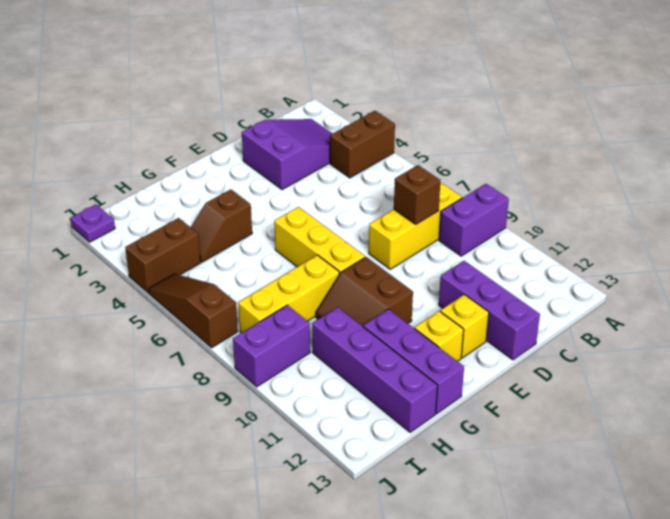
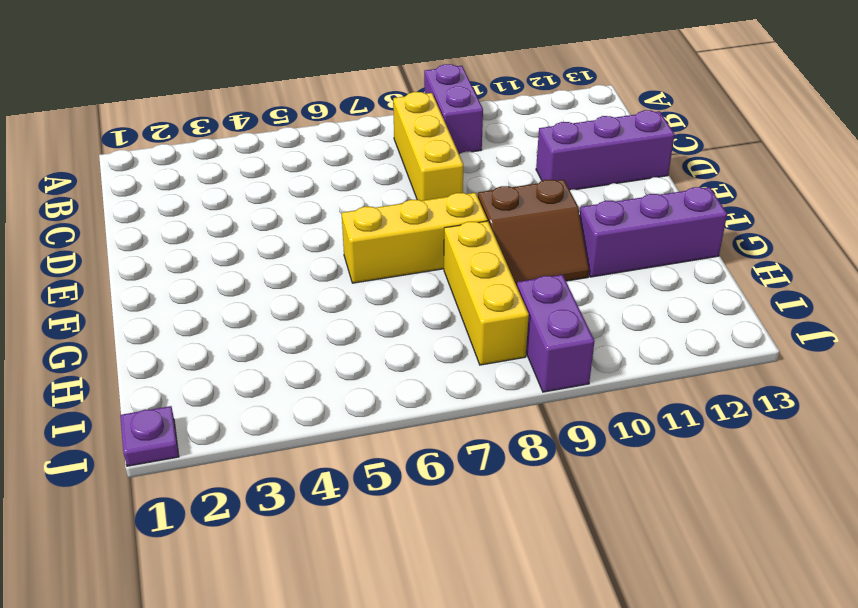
none -> brown 1x2 brick [330,111,395,178]
none -> purple 2x3 slope [242,119,333,190]
none -> yellow 1x1 brick [440,295,489,358]

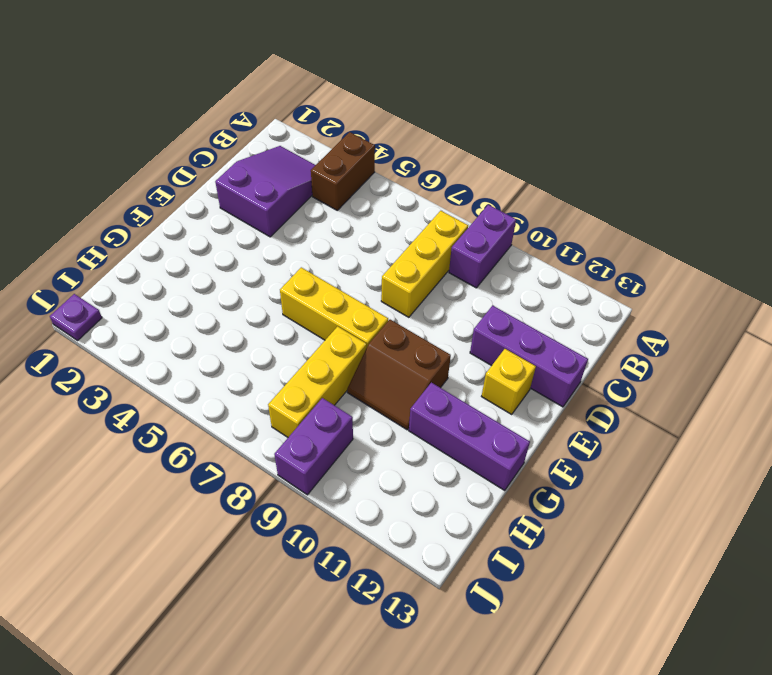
none -> yellow 1x1 brick [415,311,464,361]
none -> brown 1x2 slope [191,189,252,262]
none -> purple 1x4 brick [312,307,438,432]

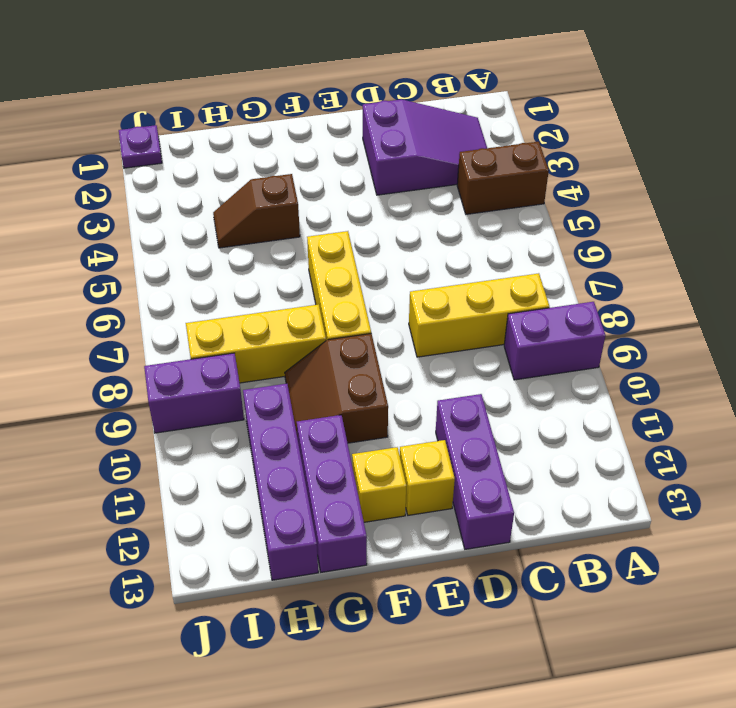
none -> brown 1x2 brick [125,218,201,293]
none -> brown 1x3 slope [149,274,238,348]
none -> brown 1x1 brick [394,165,441,224]

